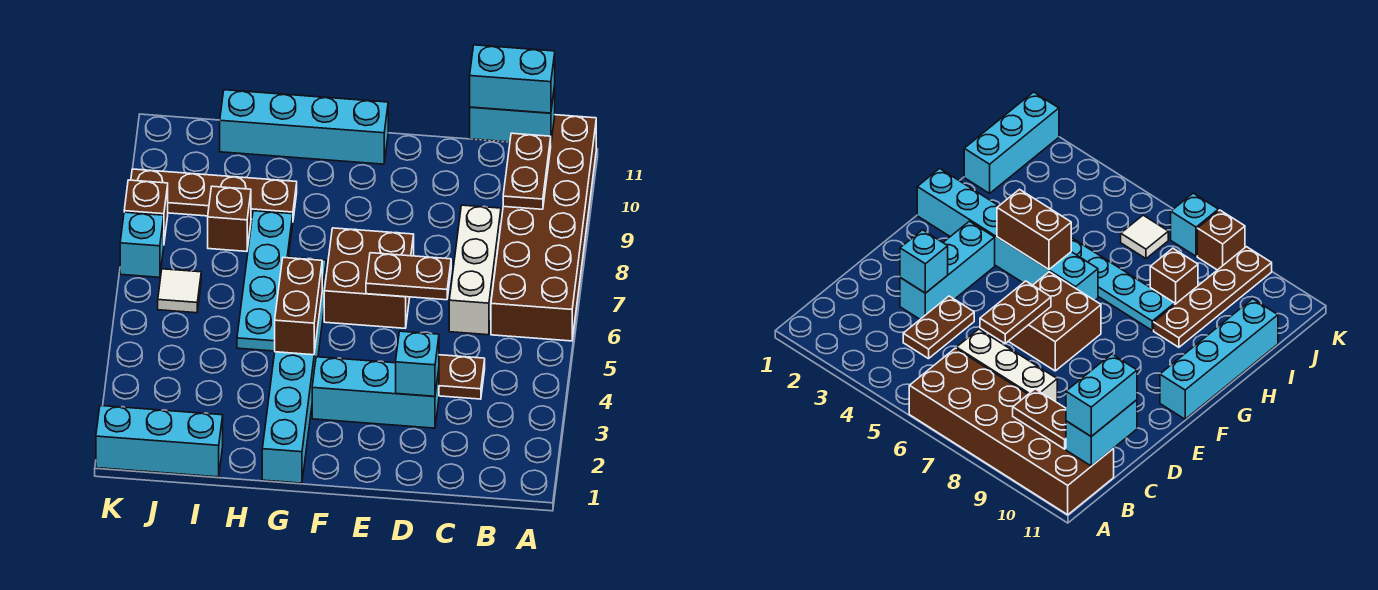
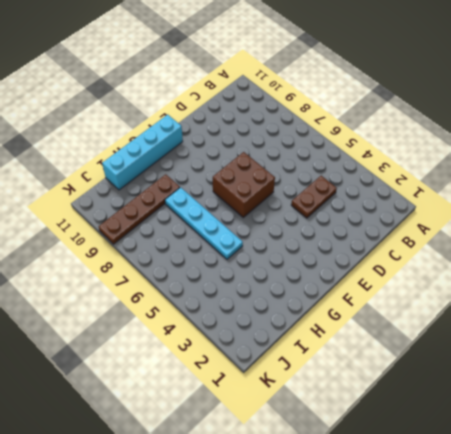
none -> brown 2x6 brick [491,115,596,341]
none -> white 1x3 brick [449,205,501,335]
none -> cyan 1x3 brick [312,357,439,428]

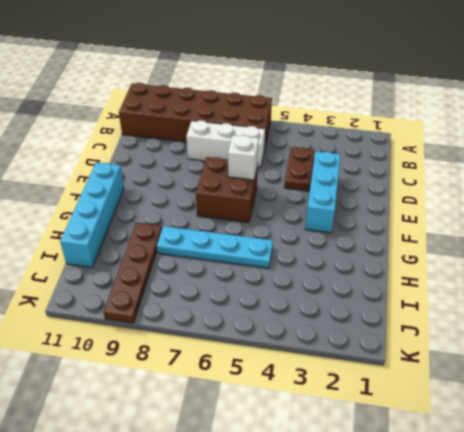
white 1x1 brick [228,135,259,180] -> brown 1x2 plate [366,253,451,300]
none -> cyan 1x6 brick [262,257,326,483]
none -> cyan 1x3 brick [96,406,223,477]
none -> brown 1x1 brick [208,186,251,251]

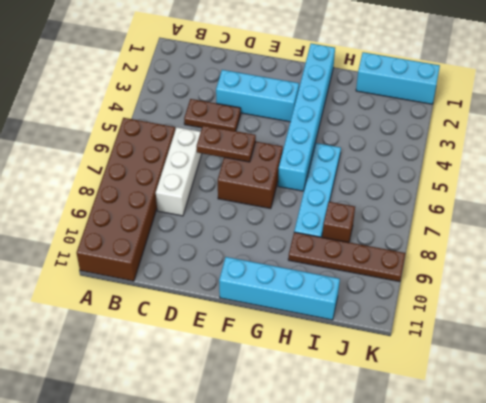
none -> white 1x1 tile [158,269,201,313]
none -> cyan 1x1 brick [120,212,164,277]
none -> brown 1x1 brick [124,180,168,241]

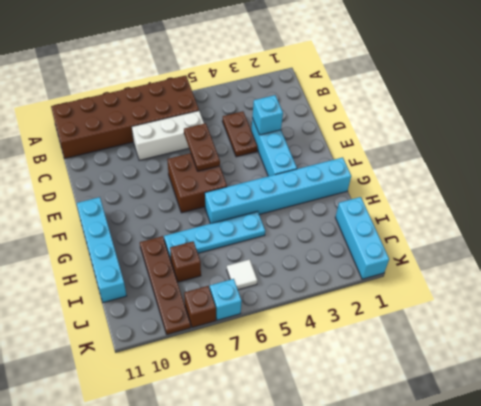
none -> brown 1x2 plate [503,133,551,209]
none -> cyan 1x2 brick [470,86,555,142]
none -> brown 1x2 brick [275,258,322,355]

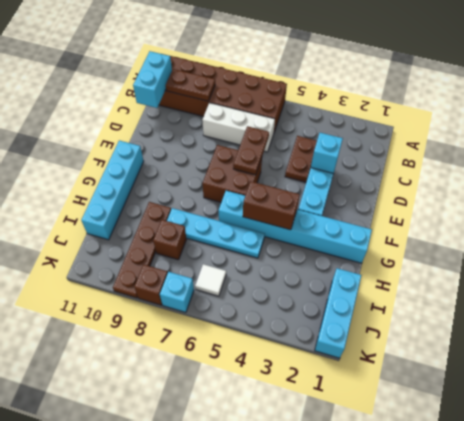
none -> cyan 1x2 brick [470,45,555,113]

